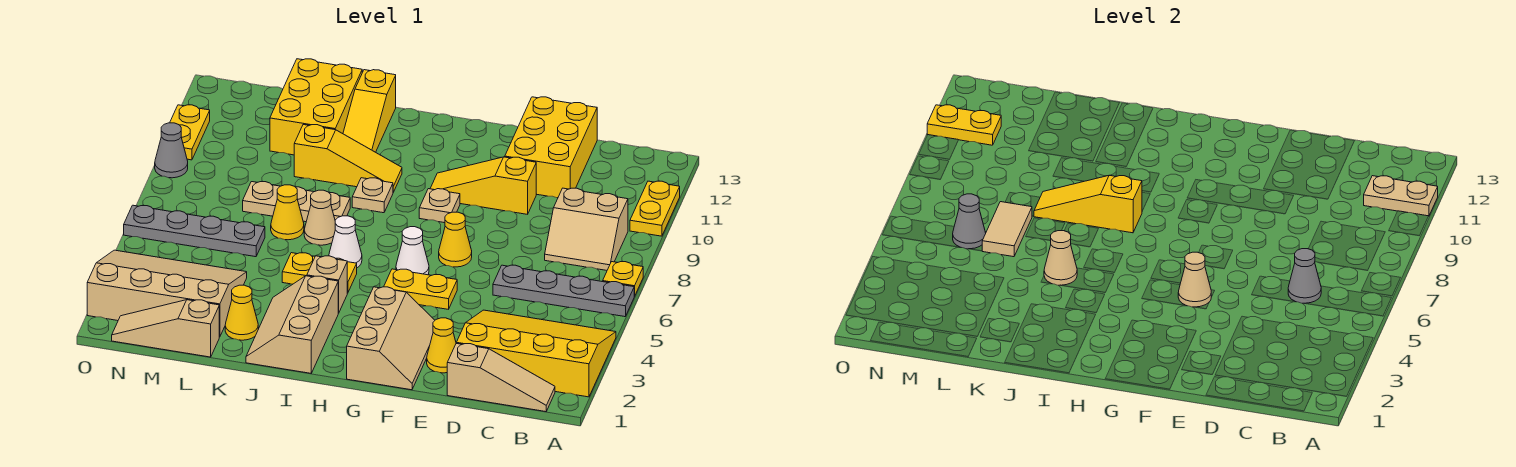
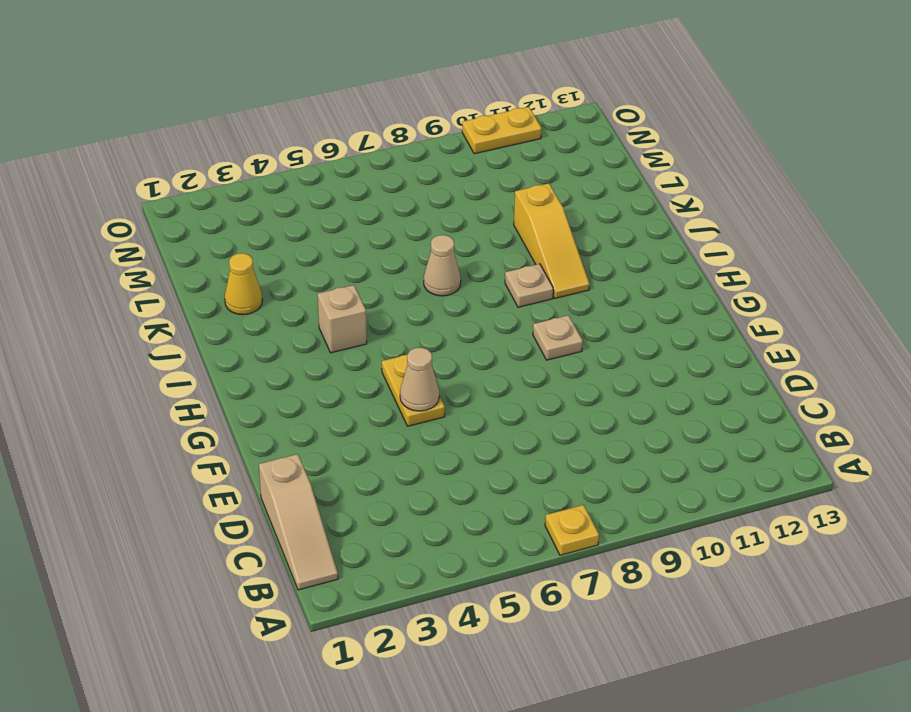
none -> yellow 3x4 slope [456,310,616,397]
none -> grey 1x4 plate [493,265,634,317]
none -> yellow 1x2 plate [630,181,680,236]
none -> tan 2x2 slope [545,188,628,270]

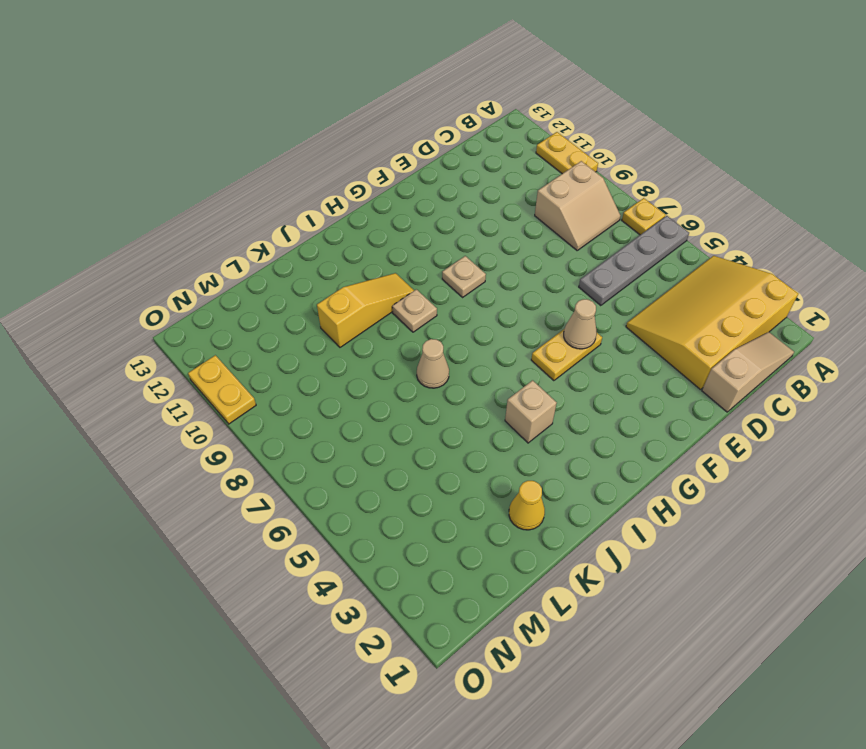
none -> yellow 2x3 brick [505,97,597,198]
none -> yellow 1x1 cone [427,318,456,373]
none -> yellow 1x3 slope [430,157,536,214]
none -> tan 2x3 slope [347,287,435,390]

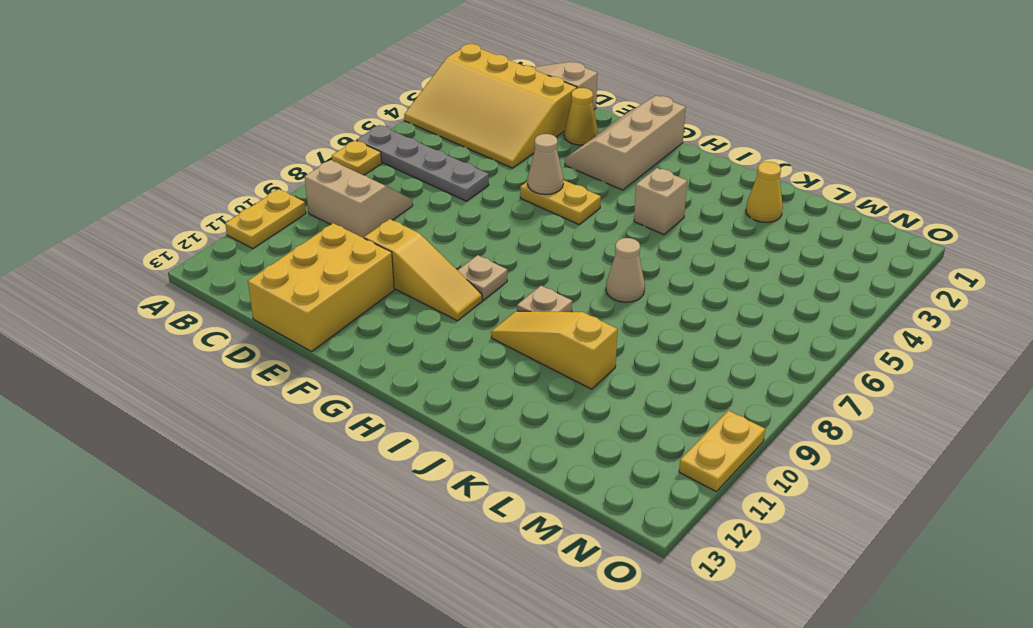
none -> yellow 1x1 cone [439,212,472,267]
none -> white 1x1 cone [396,227,429,275]
none -> tan 2x3 slope [246,276,338,373]
none -> yellow 1x2 plate [282,253,357,293]

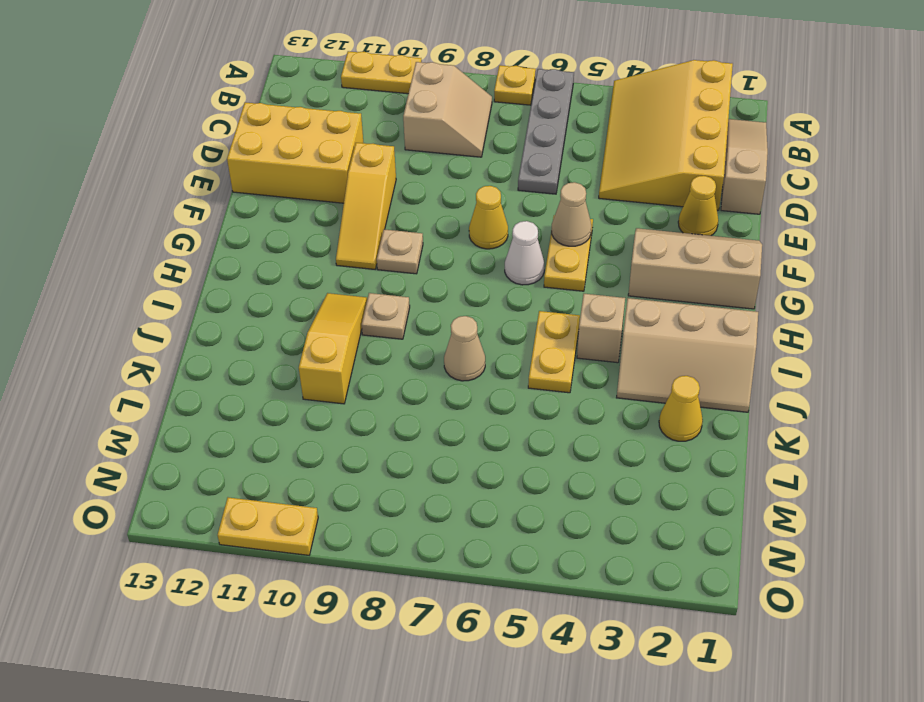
none -> white 1x1 cone [329,216,362,268]
none -> tan 1x3 plate [243,182,350,222]
none -> yellow 1x3 slope [343,70,396,152]
none -> yellow 1x1 cone [271,185,304,240]

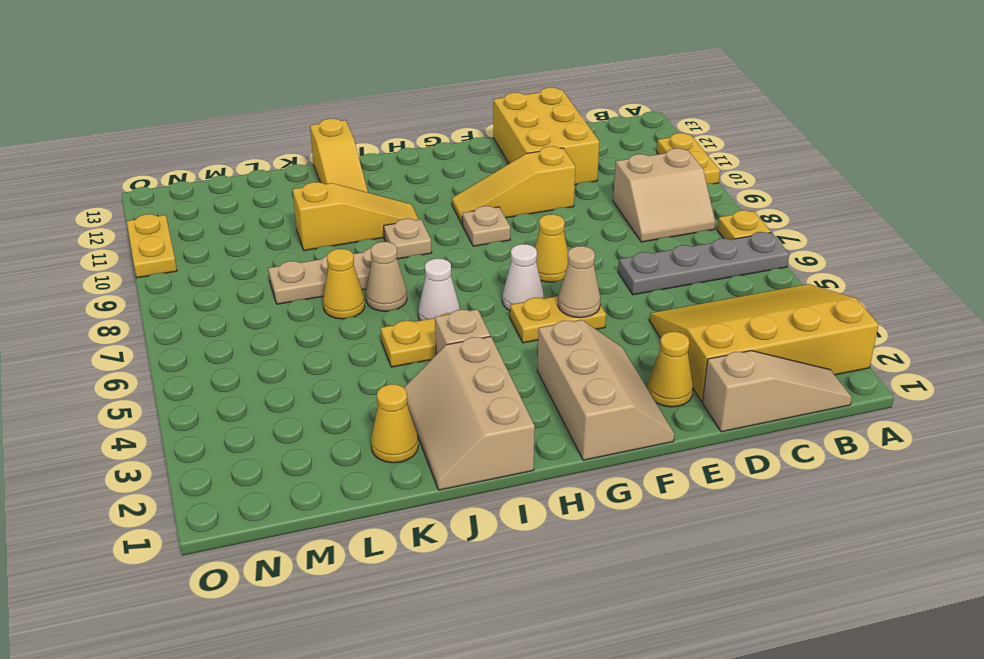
none -> yellow 2x3 brick [270,59,362,155]
none -> tan 1x3 slope [112,300,219,357]
none -> tan 3x4 slope [87,250,247,337]
none -> grey 1x4 plate [124,205,265,257]

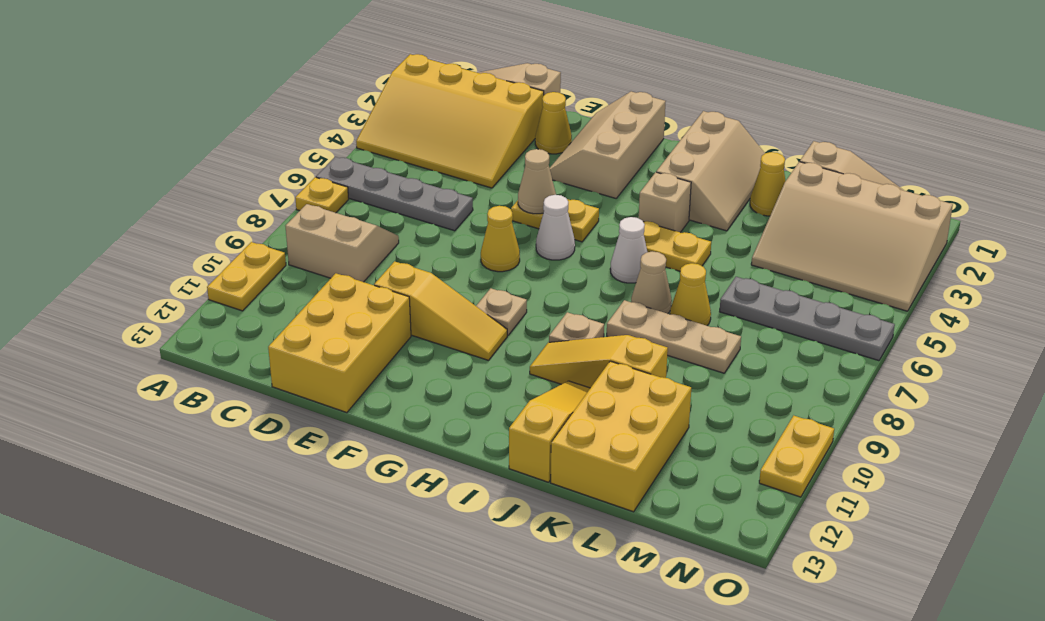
none -> grey 1x1 cone [155,123,188,178]
none -> tan 1x2 plate [1364,176,1438,216]
none -> grey 1x1 cone [1288,249,1321,303]
none -> yellow 1x3 slope [1034,175,1142,233]

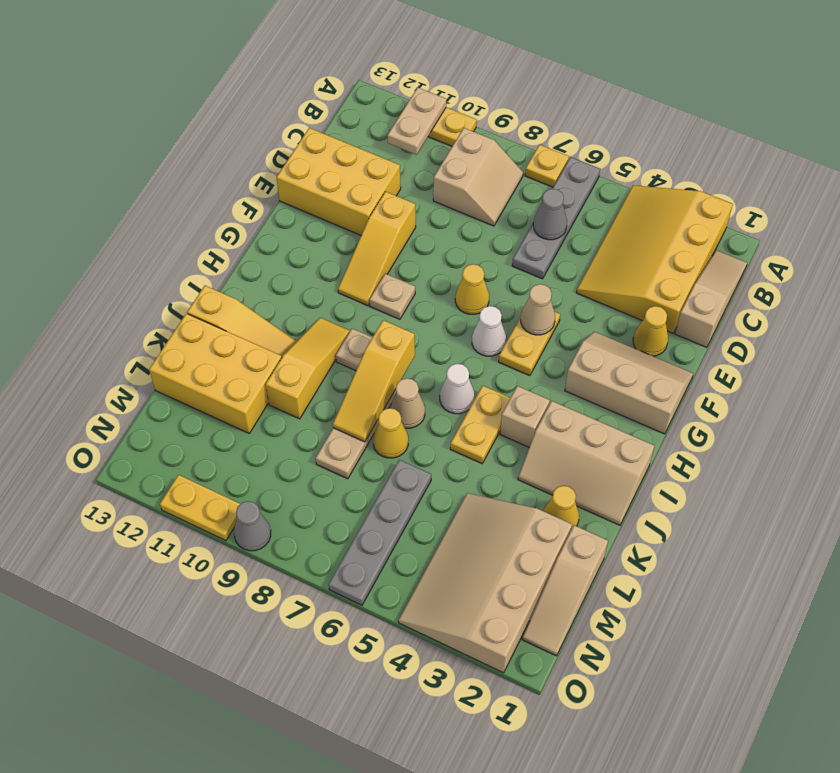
none -> tan 1x1 cone [1044,231,1077,285]
none -> tan 1x2 tile [982,202,1032,257]
none -> grey 1x1 cone [953,194,986,249]
none -> yellow 1x2 plate [927,105,1001,145]

